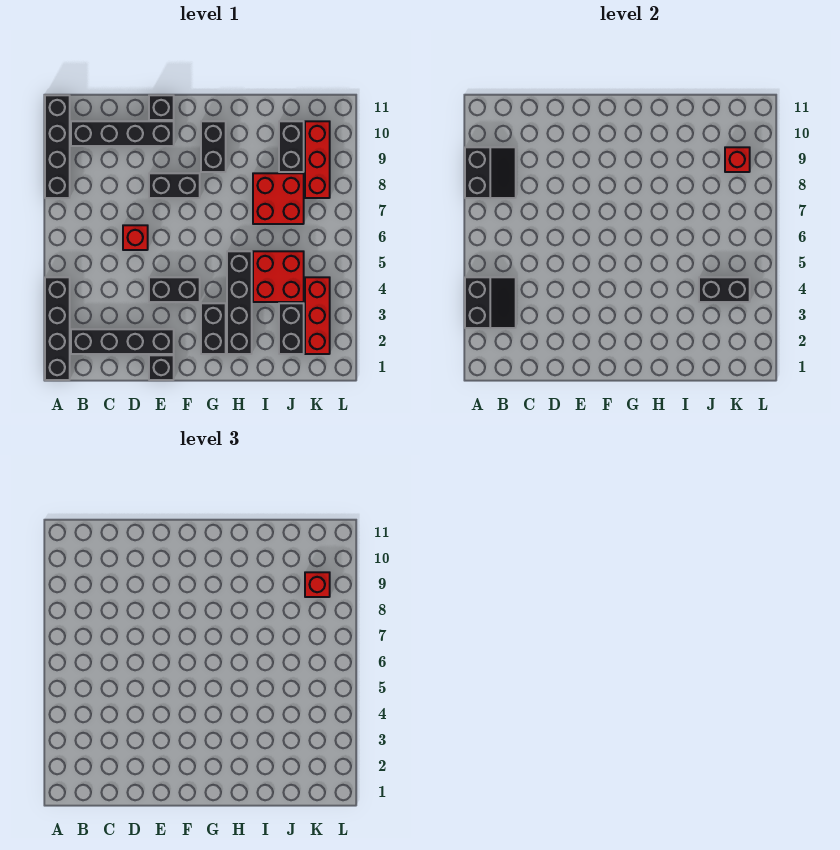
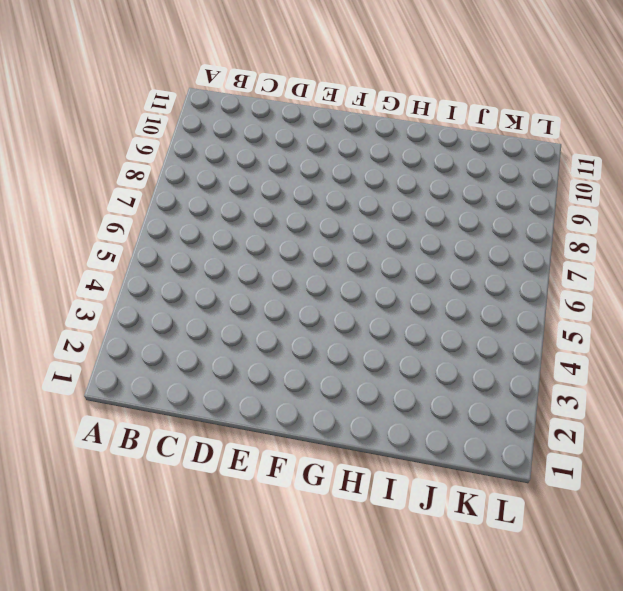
none -> black 1x4 brick [45,277,70,380]
none -> black 1x4 brick [45,95,70,198]
none -> black 1x4 brick [71,329,174,354]

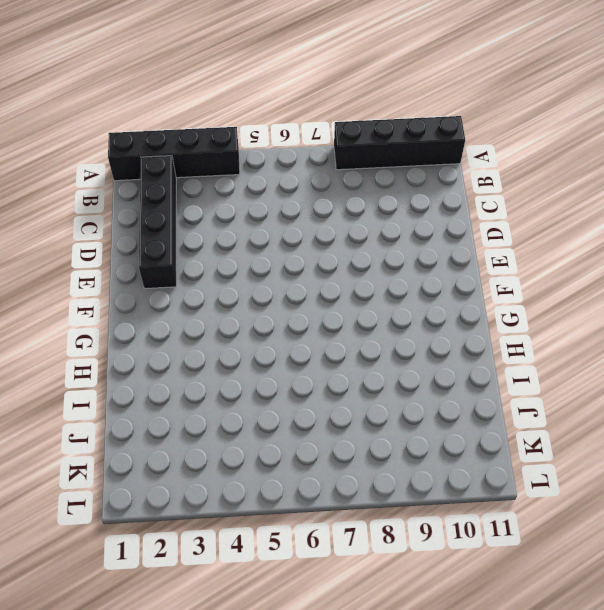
none -> black 1x4 brick [71,121,174,146]
none -> red 1x1 brick [123,225,148,250]
none -> black 1x1 brick [149,355,174,380]

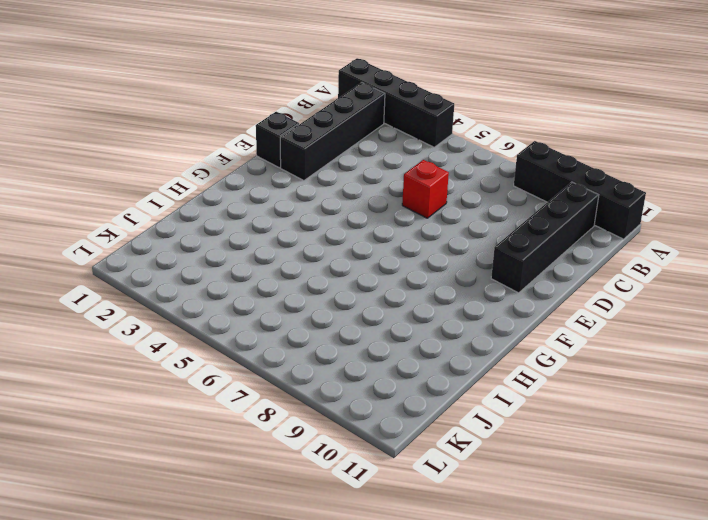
none -> black 1x2 brick [149,277,200,302]
none -> black 1x2 brick [149,173,200,198]
none -> black 1x1 brick [149,95,174,120]

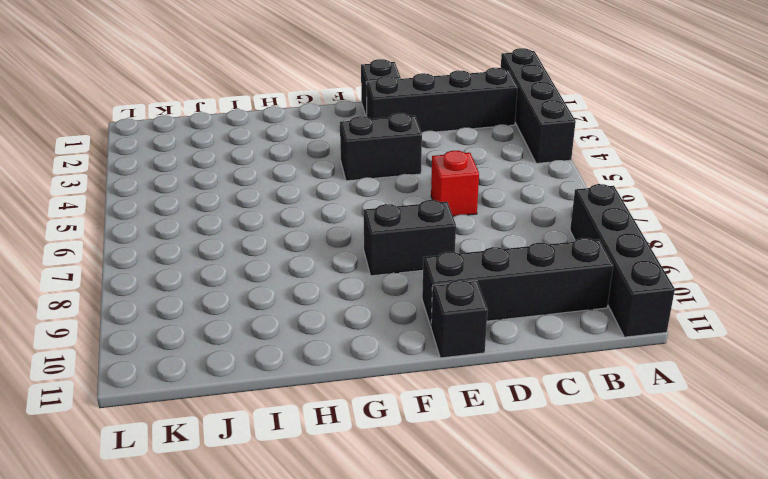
none -> black 1x2 brick [201,303,226,354]
none -> black 1x2 brick [201,121,226,172]
none -> black 1x4 brick [227,251,252,354]

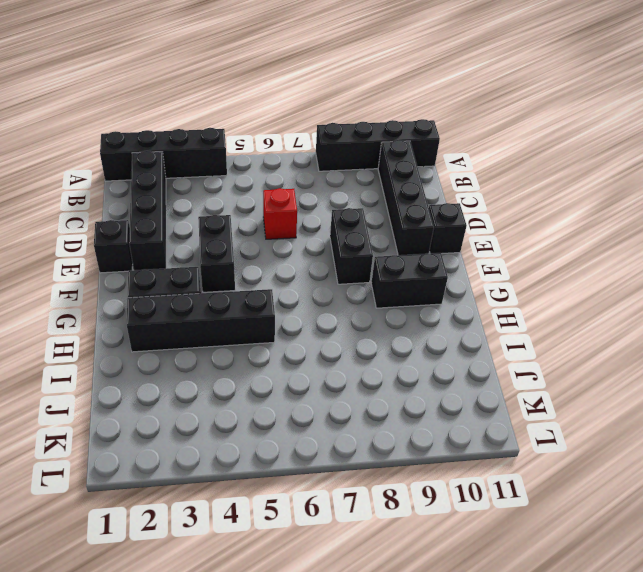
none -> red 2x2 brick [253,251,304,302]
none -> red 2x2 brick [253,173,304,224]
none -> black 1x2 brick [279,303,304,354]

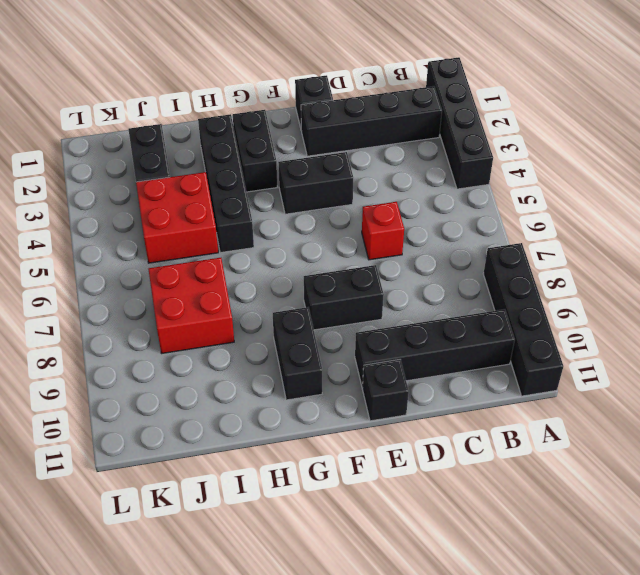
none -> black 1x2 brick [279,121,304,172]
none -> red 1x3 brick [305,277,330,354]
none -> red 1x3 brick [305,121,330,198]

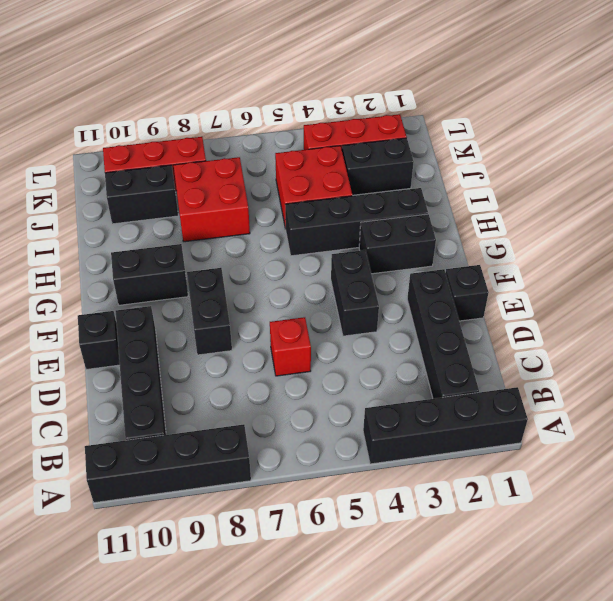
none -> black 2x2 slope [465,277,516,328]
none -> black 2x2 slope [465,147,516,198]
none -> black 1x2 brick [699,277,750,302]

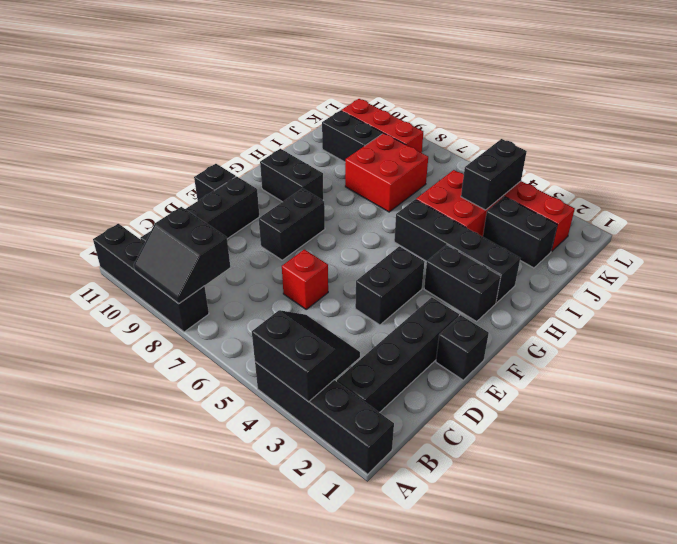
black 2x2 slope [134,207,230,304] -> black 2x2 slope turned to [465,147,516,198]
none -> red 1x1 brick [725,147,750,172]
none -> red 1x1 brick [305,572,330,597]

